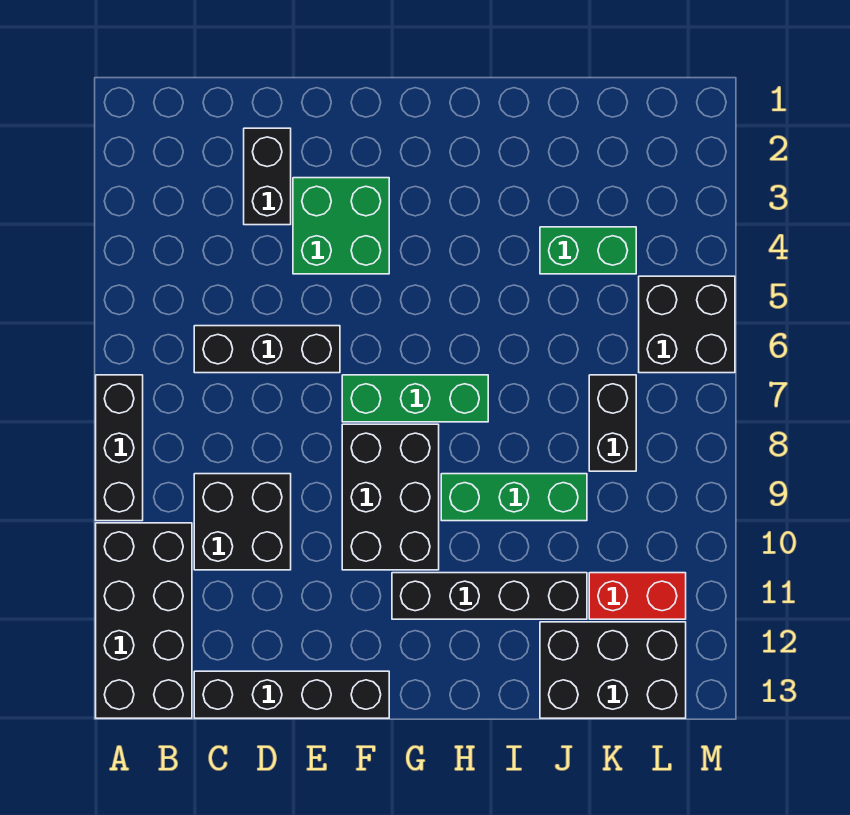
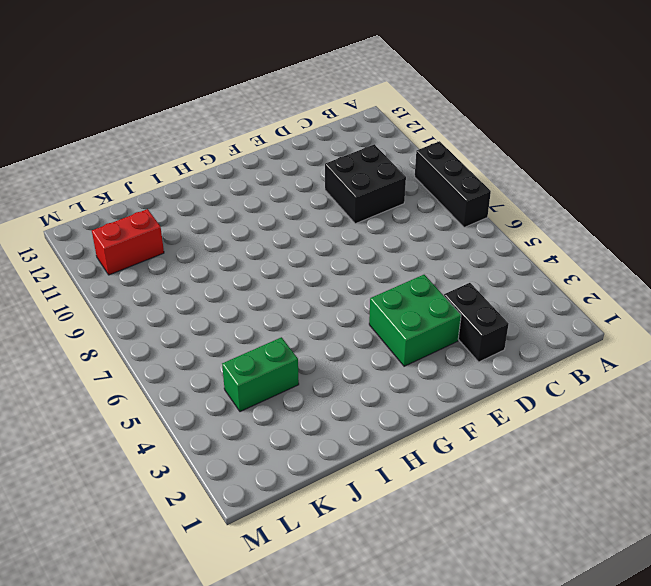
none -> black 2x4 brick [96,523,192,718]
none -> black 1x3 brick [194,326,340,373]
none -> black 1x4 brick [194,671,389,718]

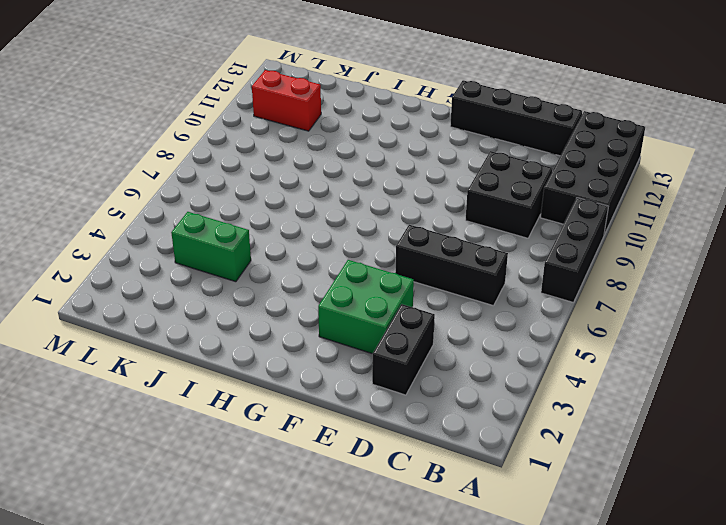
none -> green 1x3 brick [342,375,488,422]
none -> black 2x3 brick [342,424,439,570]
none -> black 1x4 brick [392,573,587,619]

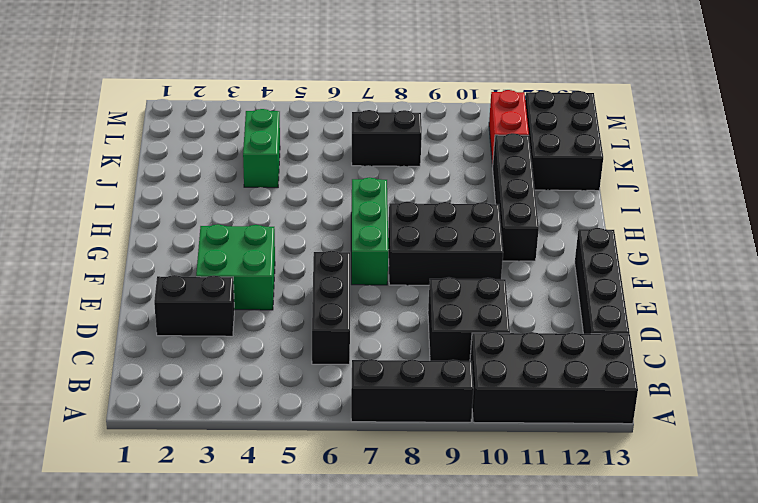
none -> green 1x3 brick [441,474,587,521]
none -> black 2x2 brick [639,276,735,373]

